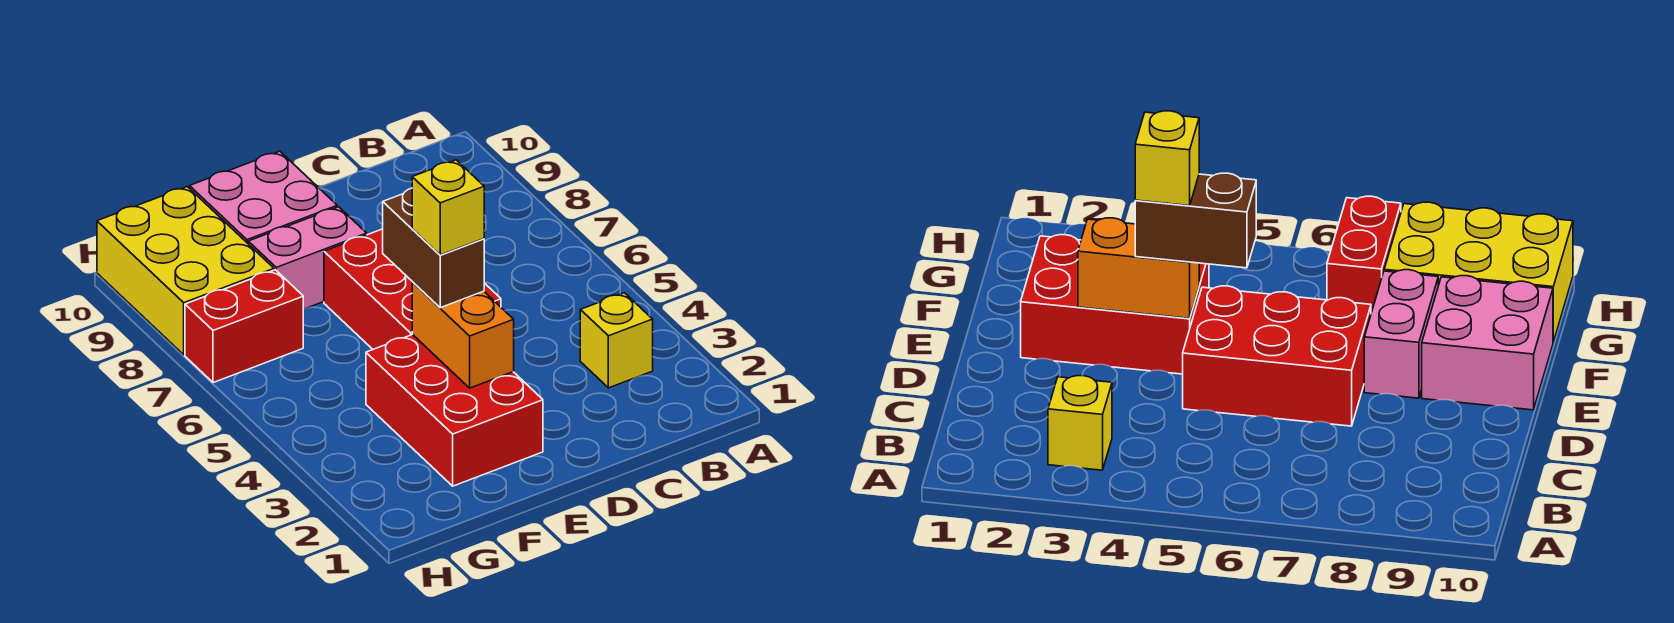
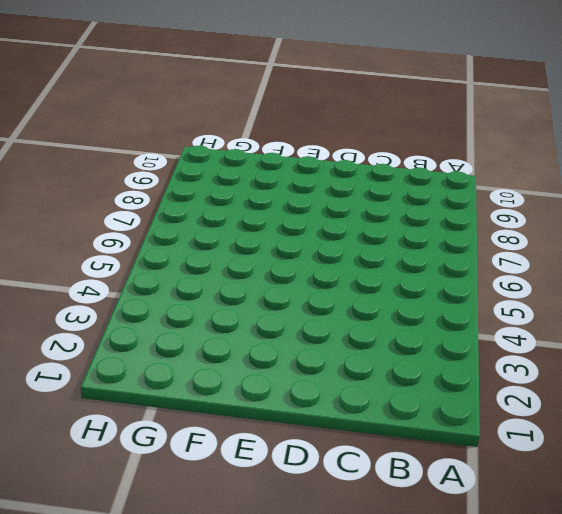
none -> yellow 1x1 brick [580,293,653,388]
none -> red 2x3 brick [324,229,501,349]

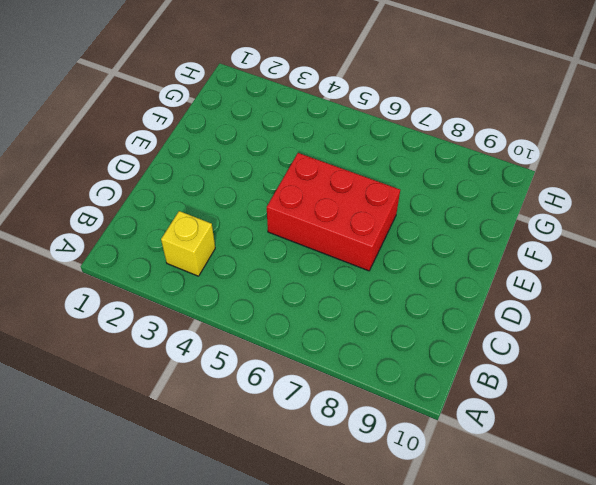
none -> red 2x3 brick [366,334,543,486]
none -> pink 1x2 brick [248,207,367,309]

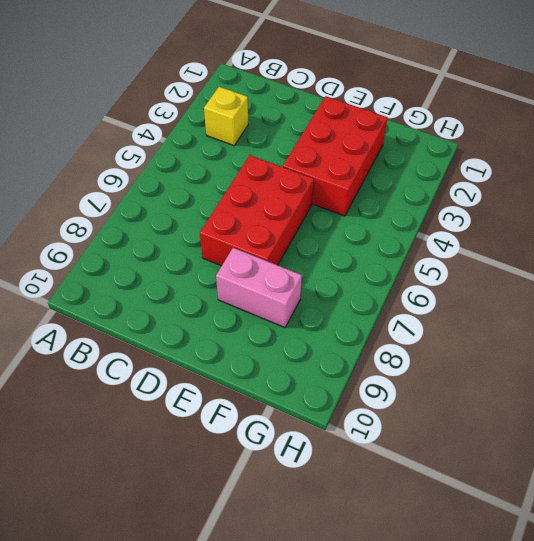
none -> pink 2x2 brick [190,151,337,243]
none -> red 1x2 brick [185,270,303,383]

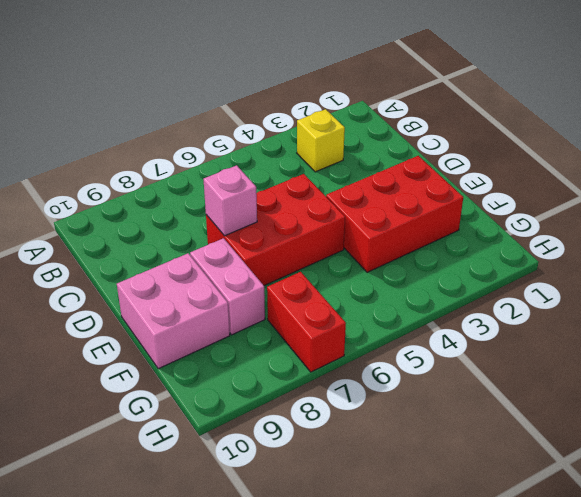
pink 1x1 brick [203,165,257,236] -> none
none -> yellow 2x3 brick [97,187,274,355]
none -> orange 1x2 brick [412,282,514,388]

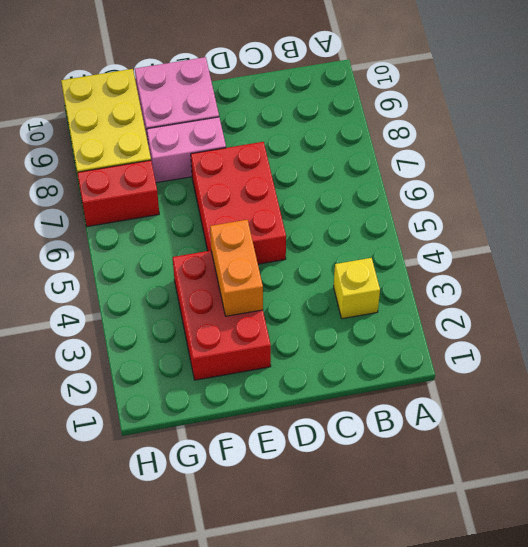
none -> brown 1x2 brick [383,188,484,308]
none -> yellow 1x1 brick [412,160,484,255]

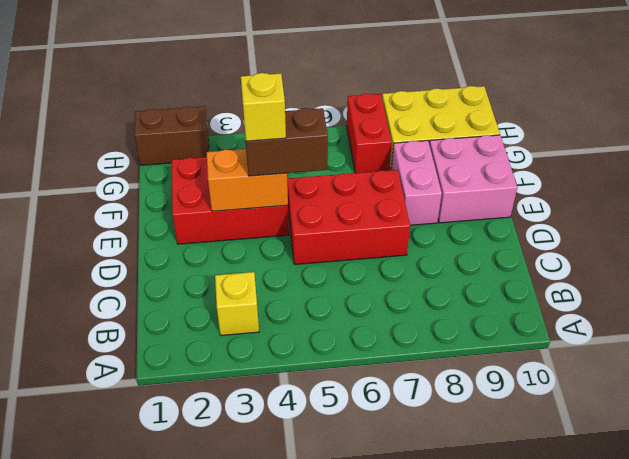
brown 1x2 brick [134,106,209,165] -> none

